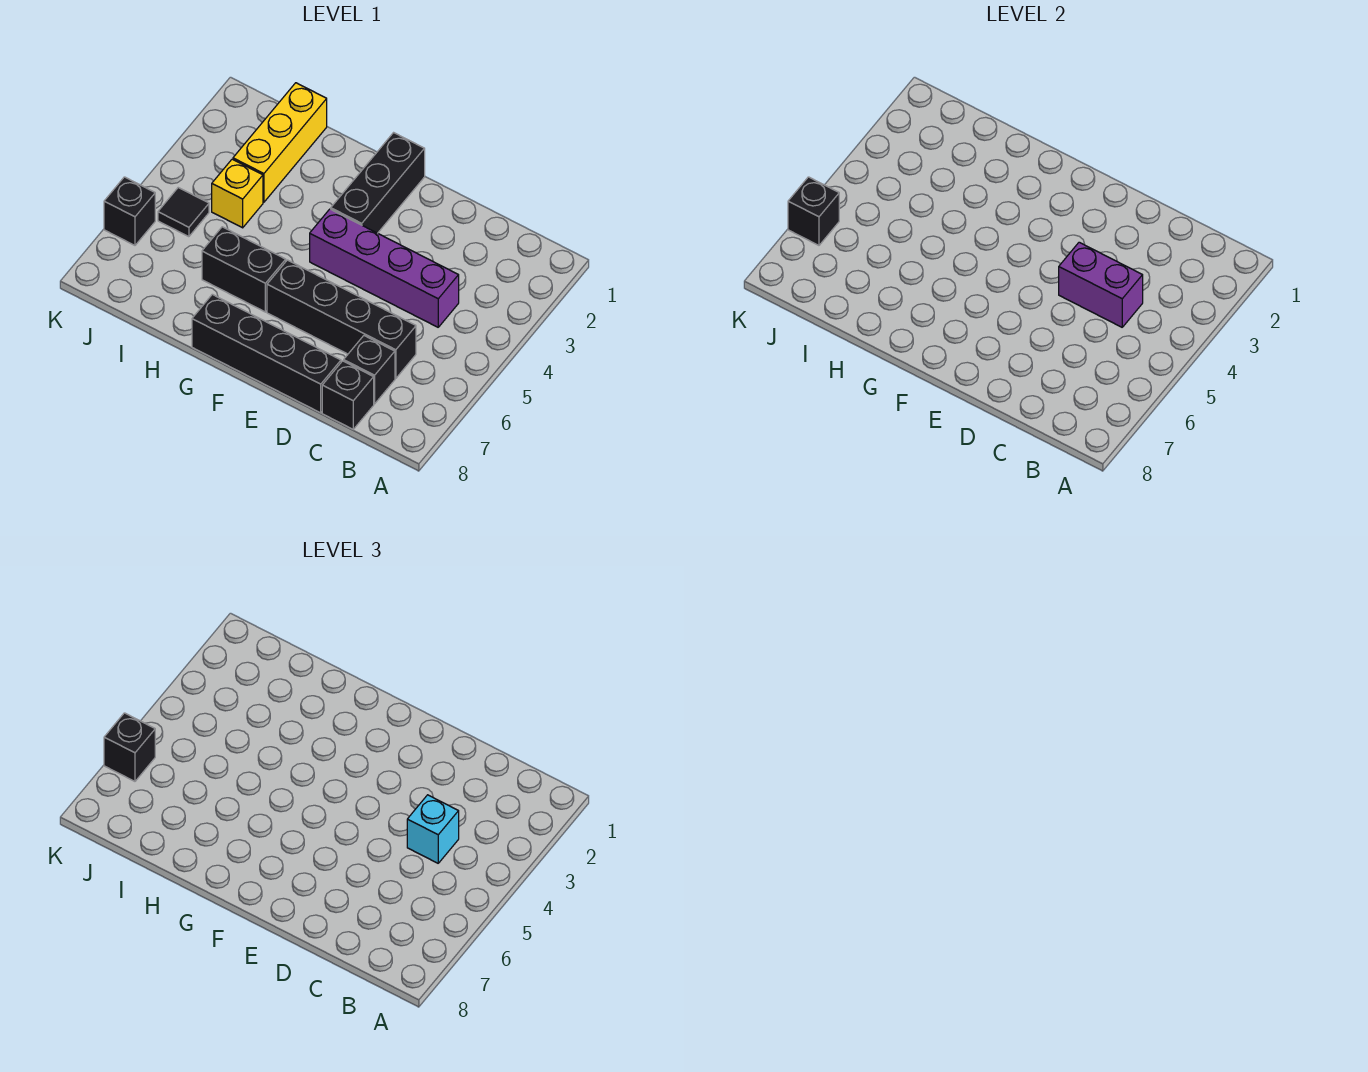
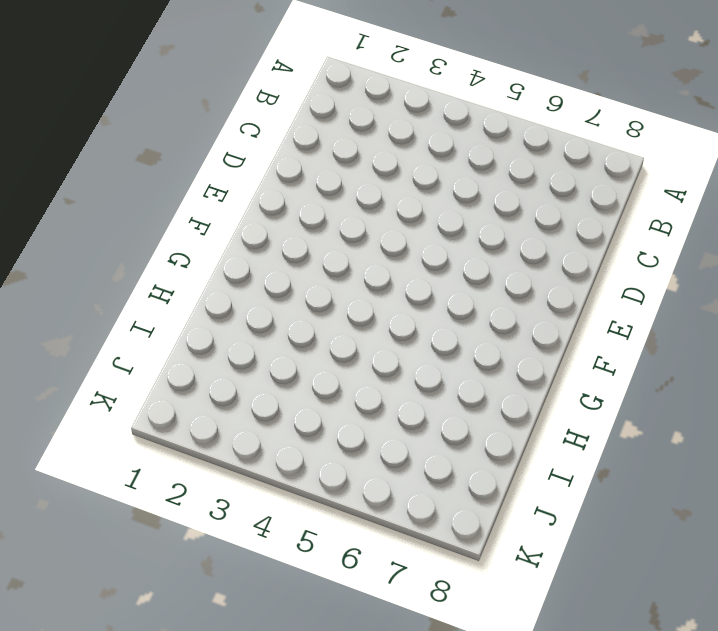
none -> purple 1x4 brick [310,209,459,327]
none -> black 1x4 brick [267,260,416,378]
none -> black 1x1 brick [344,336,395,404]

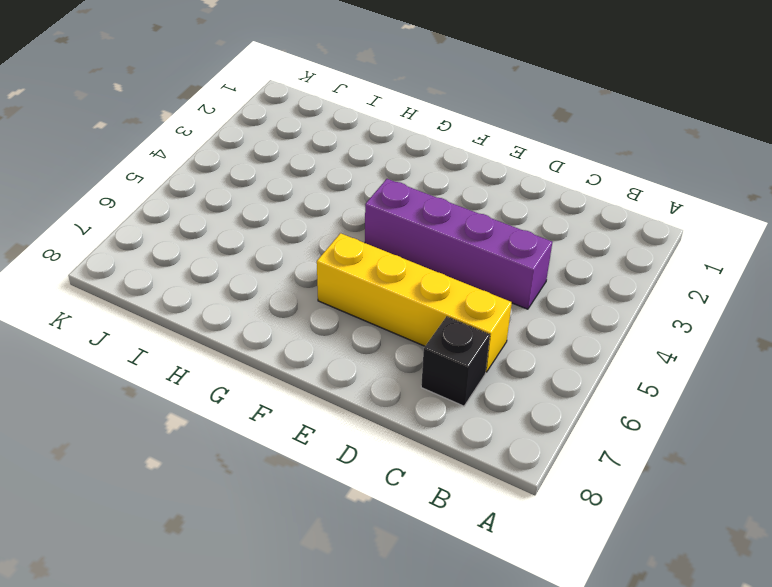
yellow 1x4 brick [317,233,512,372] -> black 1x4 brick [267,260,416,378]
none -> black 1x1 brick [322,361,374,429]
none -> black 1x4 brick [192,294,341,413]
none -> black 1x3 brick [331,133,425,233]

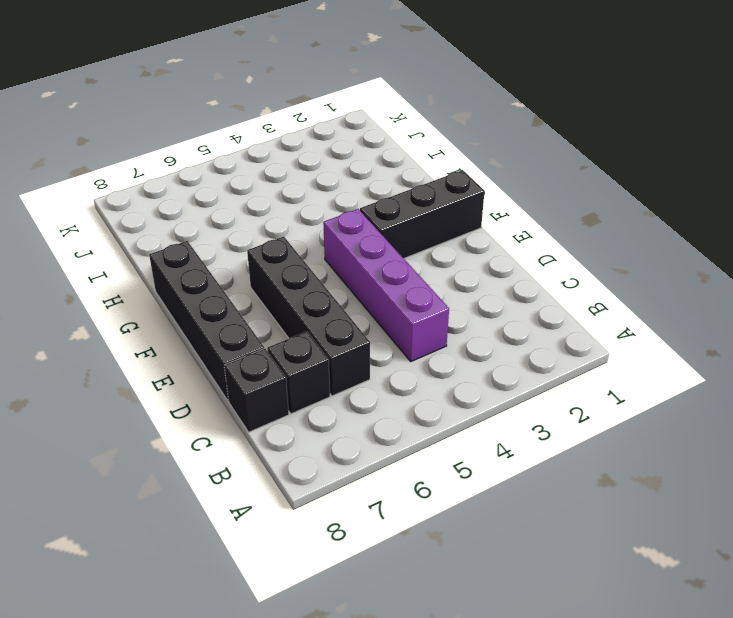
none -> black 1x2 brick [202,227,286,312]
none -> yellow 1x3 brick [233,83,327,202]
none -> yellow 1x1 brick [212,159,263,228]

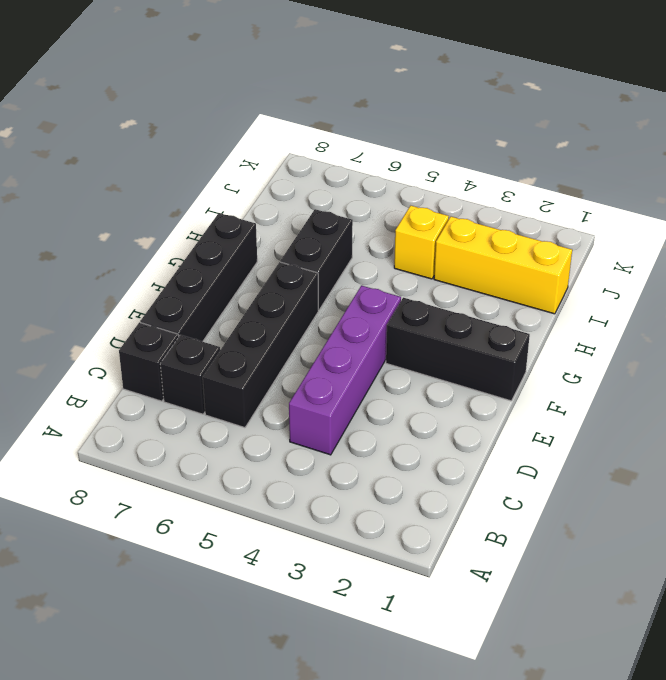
none -> black 1x1 tile [158,188,209,237]
none -> black 1x1 brick [104,177,155,245]
none -> purple 1x2 brick [1059,242,1143,327]

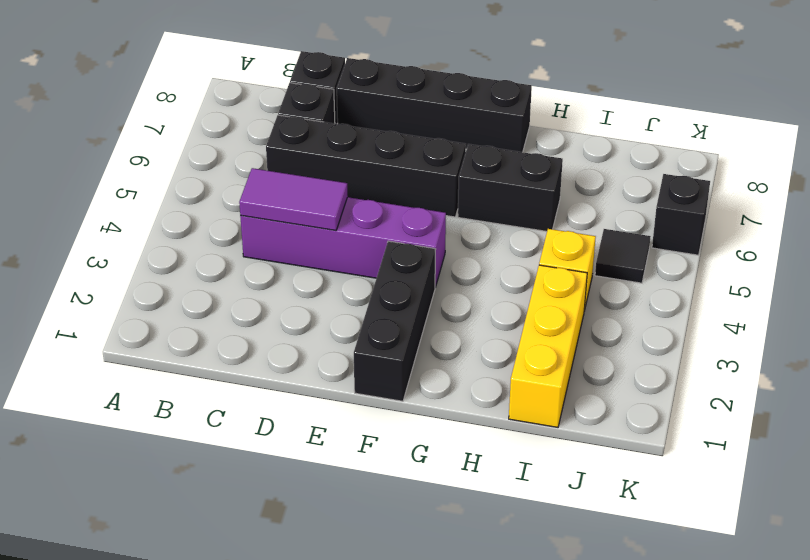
purple 1x2 tile [239,168,348,230] -> purple 1x2 brick [1059,242,1143,327]
none -> black 1x1 brick [788,177,839,245]
none -> cyan 1x1 brick [407,795,459,863]
none -> black 1x1 brick [104,713,155,781]

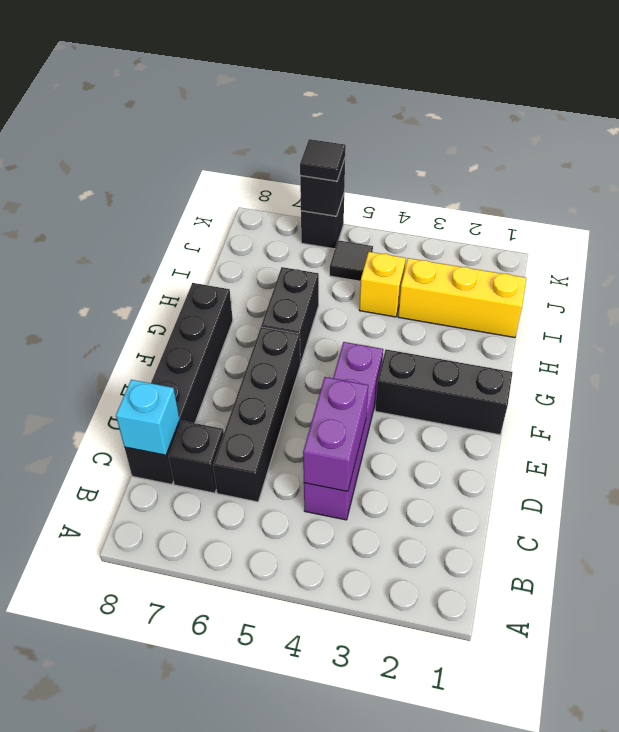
cyan 1x1 brick [116,380,180,455] -> cyan 1x1 brick moved to [407,795,459,863]
black 1x1 tile [300,139,346,181] -> black 1x1 brick [104,713,155,781]

